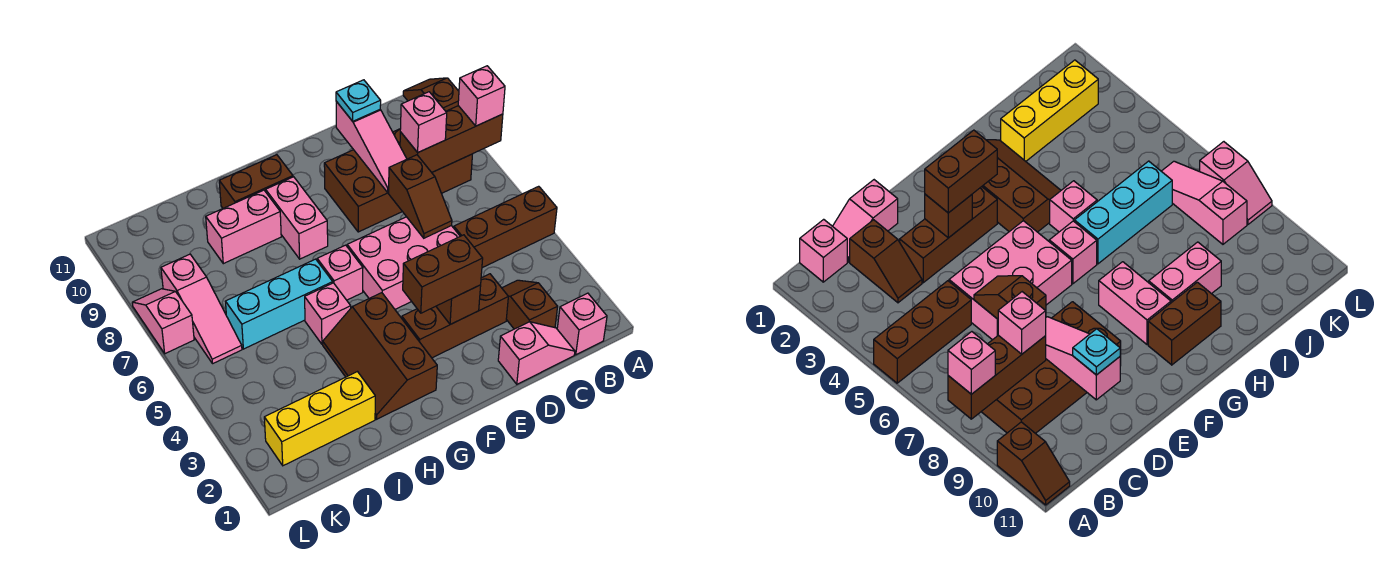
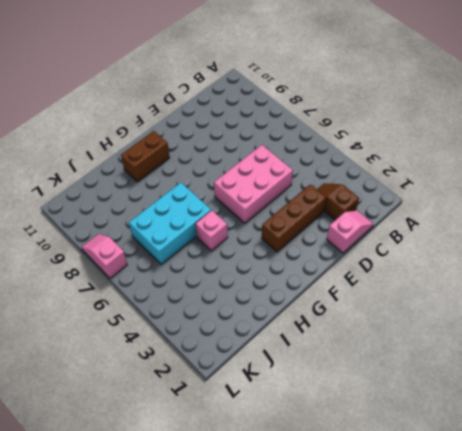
cyan 2x3 brick [129,183,211,264] -> cyan 1x3 brick [226,259,333,349]
none -> brown 1x3 brick [454,186,557,268]
none -> brown 1x2 slope [403,78,459,111]
none -> pink 1x1 brick [557,293,607,355]

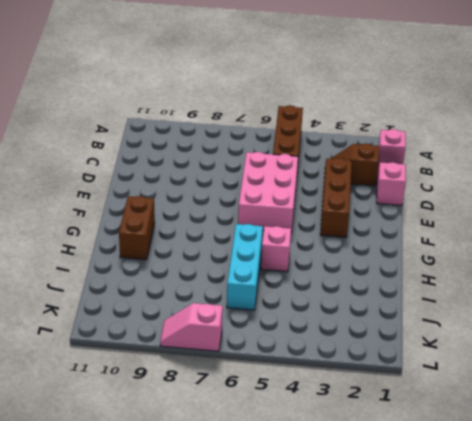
none -> brown 1x2 slope [403,78,459,111]
none -> brown 2x4 brick [324,129,472,232]
none -> brown 2x3 slope [323,293,437,419]

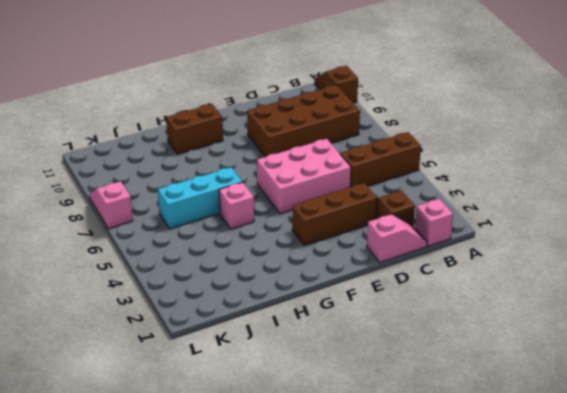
none -> brown 2x3 slope [323,293,437,419]
none -> pink 1x1 brick [317,245,363,300]
none -> pink 1x2 brick [266,177,328,259]

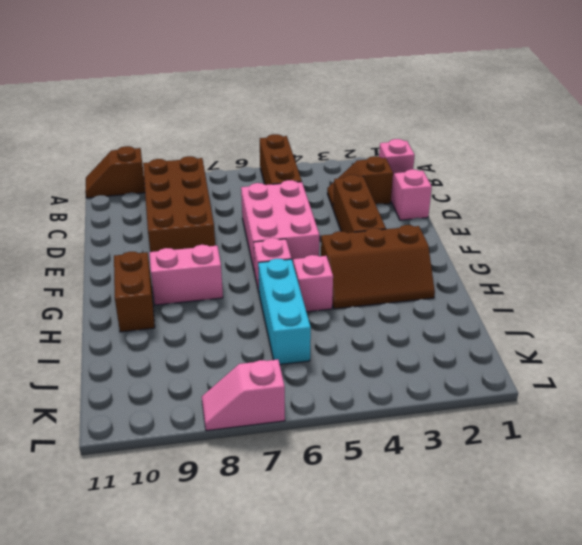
none -> pink 1x2 brick [206,190,281,264]
none -> yellow 1x3 brick [264,372,375,466]
none -> pink 1x3 slope [161,254,242,363]

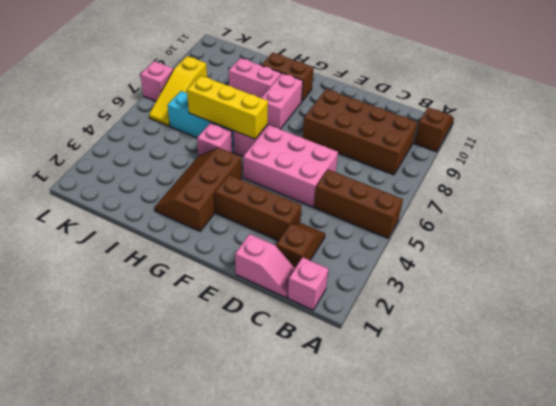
yellow 1x3 brick [187,75,268,139] -> yellow 1x3 brick moved to [264,372,375,466]
yellow 1x3 slope [149,56,207,126] -> pink 1x3 slope [161,254,242,363]
none -> brown 1x3 brick [400,106,503,172]
none -> brown 1x2 slope [388,155,452,238]
none -> pink 1x3 slope [336,102,407,192]

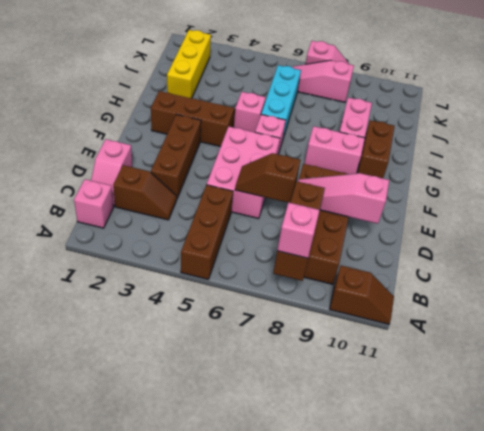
none -> brown 1x1 brick [436,285,481,324]
none -> pink 1x1 brick [400,92,447,152]
none -> cyan 1x1 plate [336,80,381,121]

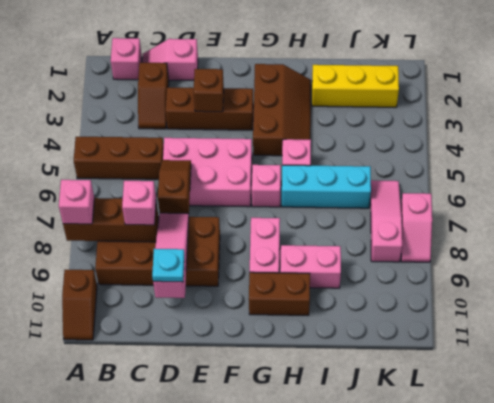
none -> brown 1x2 brick [403,235,483,313]

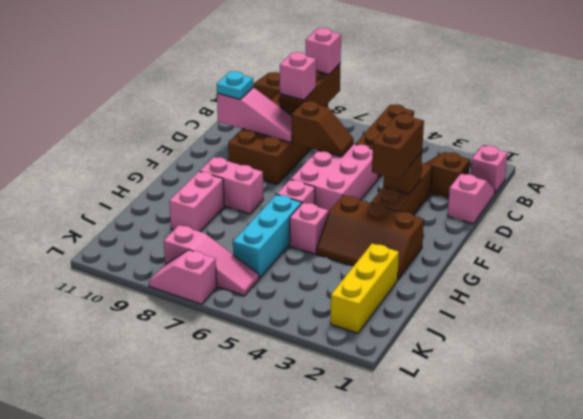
none -> brown 1x2 brick [219,155,293,208]

